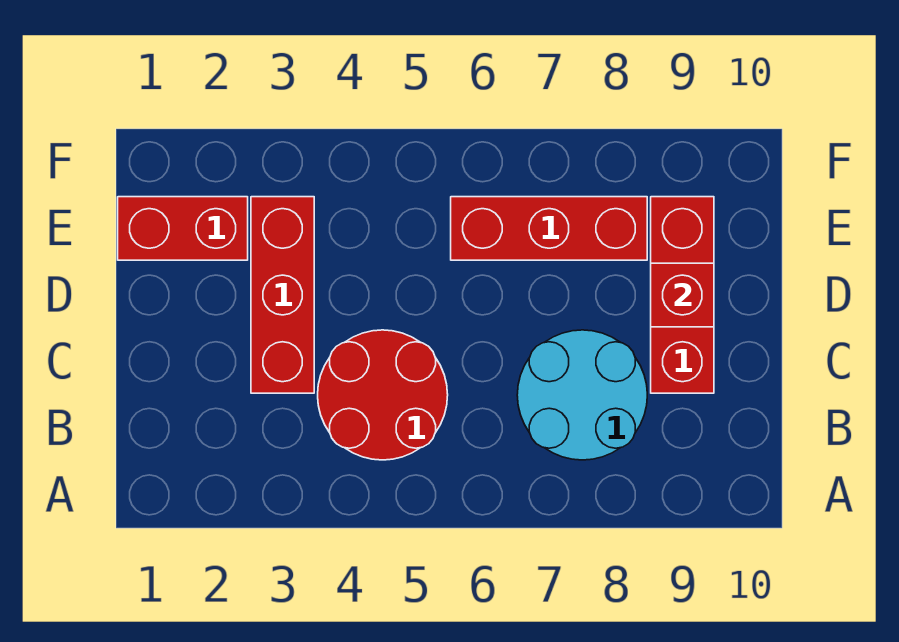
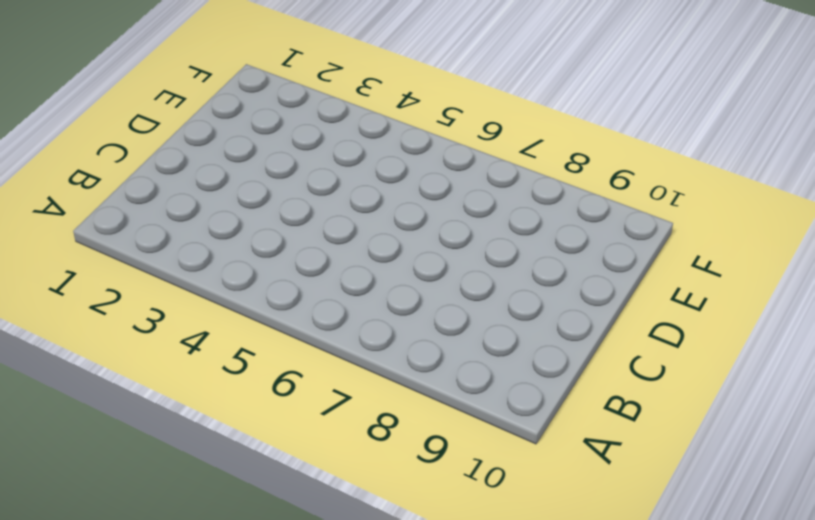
none -> red 2x2 round brick [318,330,448,460]
none -> cyan 2x2 round brick [517,330,647,460]

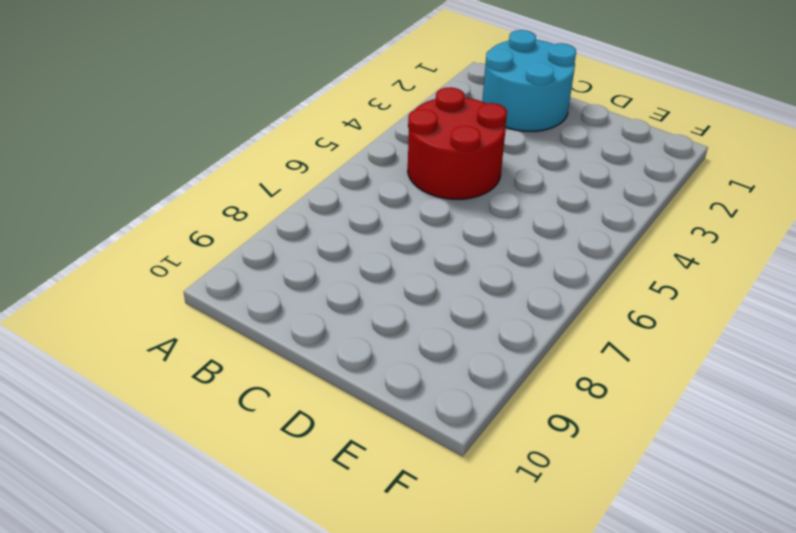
cyan 2x2 round brick [482,30,576,131] -> cyan 2x2 round brick moved to [517,330,647,460]
none -> red 1x3 brick [251,197,314,393]
none -> red 1x3 brick [651,197,714,393]

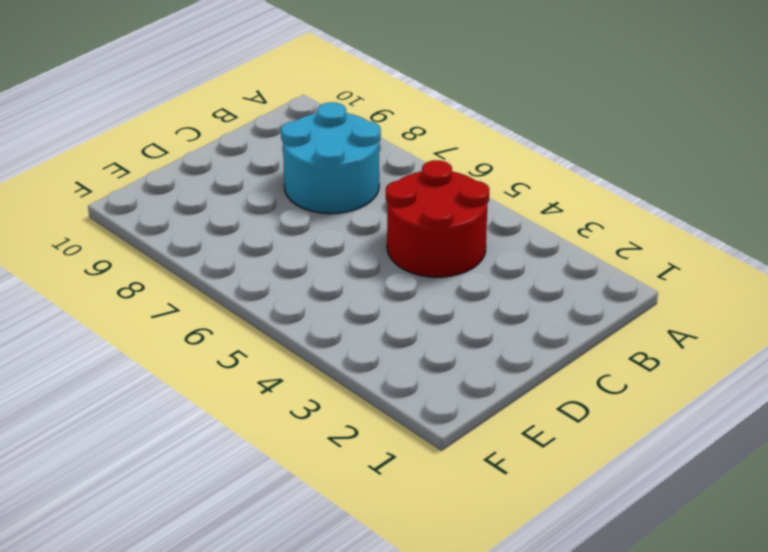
none -> red 1x3 brick [251,197,314,393]
none -> red 1x3 brick [651,197,714,393]

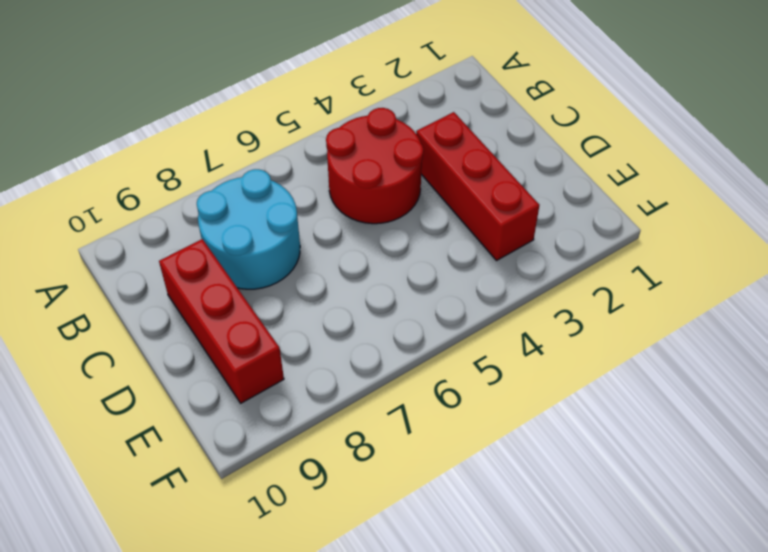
none -> red 1x2 brick [118,197,248,260]
none -> red 1x3 brick [451,197,647,260]

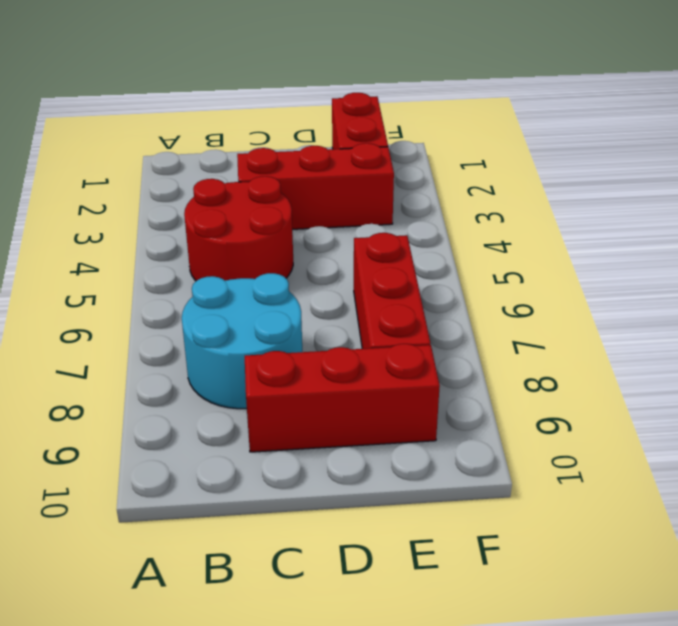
none -> red 1x1 brick [651,263,714,327]

